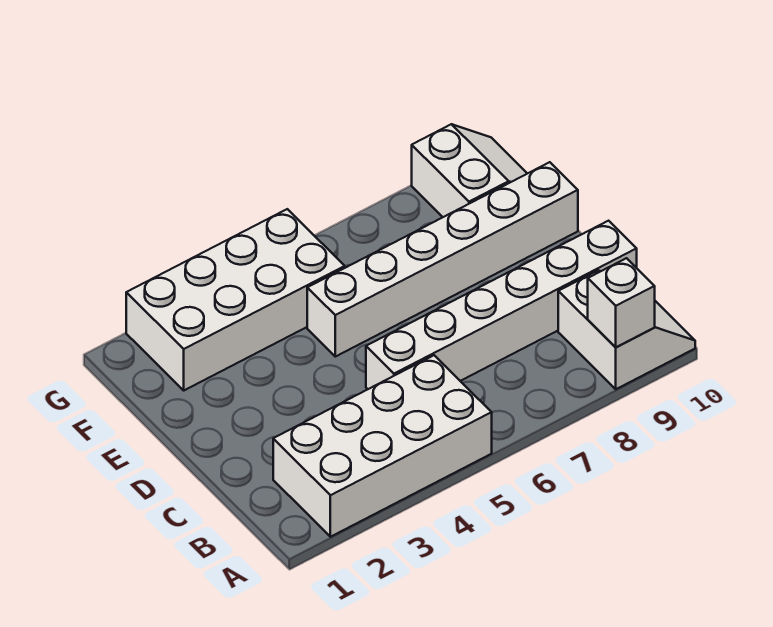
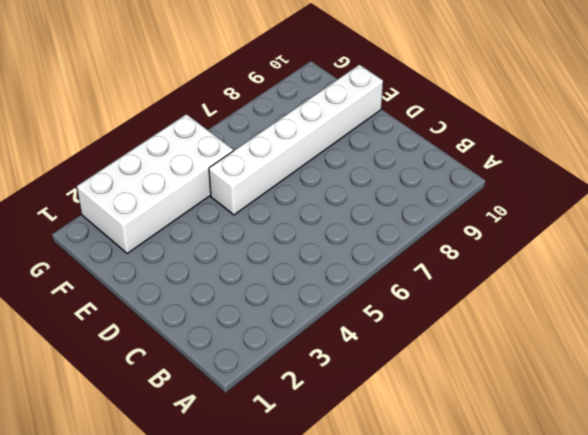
none -> white 2x4 brick [273,355,492,537]
none -> white 2x2 slope [558,271,695,389]

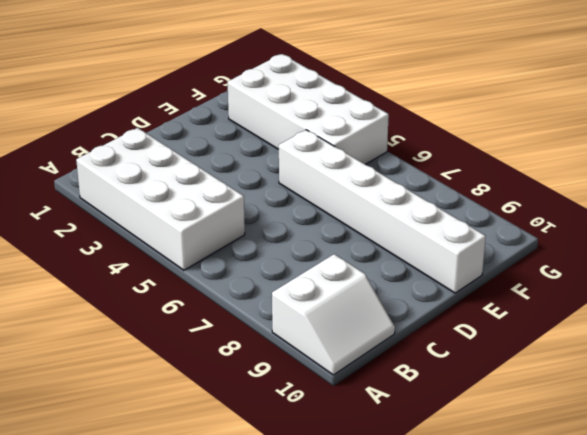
none -> white 1x6 brick [366,221,637,389]
none -> white 2x2 slope [412,124,527,217]

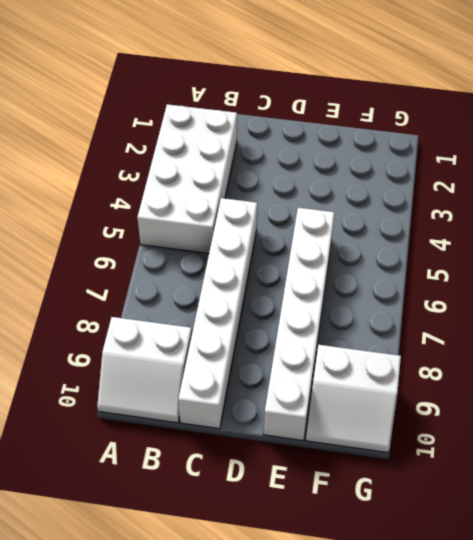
none -> white 2x4 brick [126,209,345,390]
none -> white 1x1 brick [588,258,655,347]

